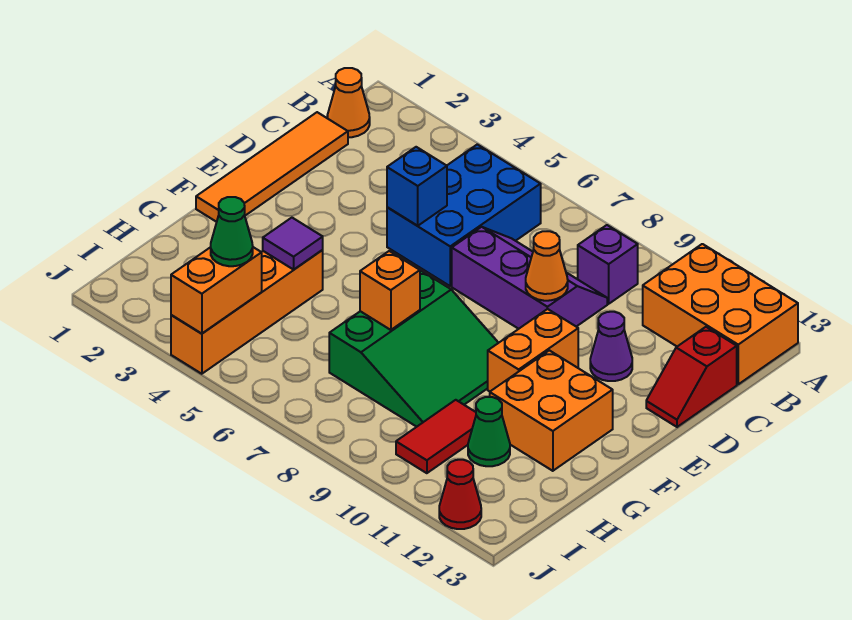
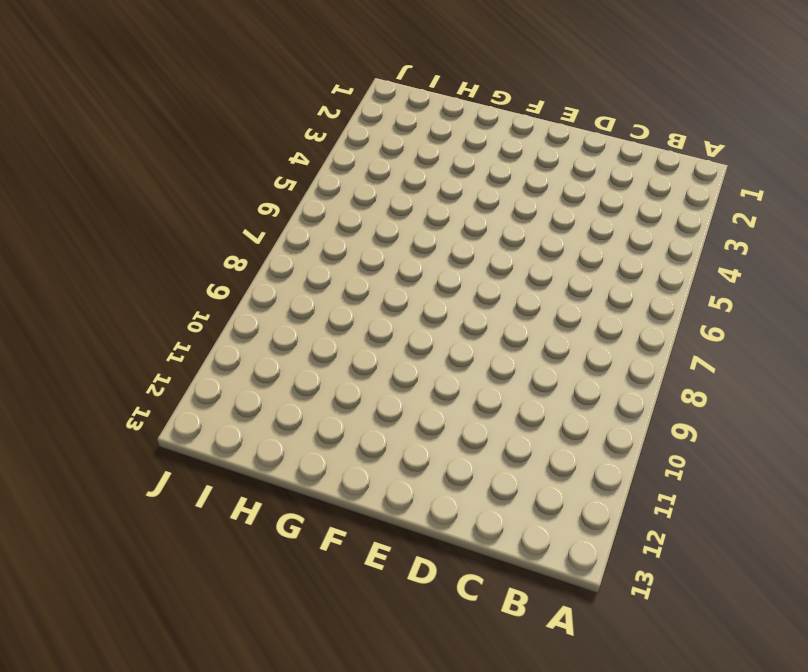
none -> orange 2x3 brick [643,244,798,384]
none -> orange 1x1 cone [327,68,370,137]
none -> blue 2x3 brick [387,144,541,286]

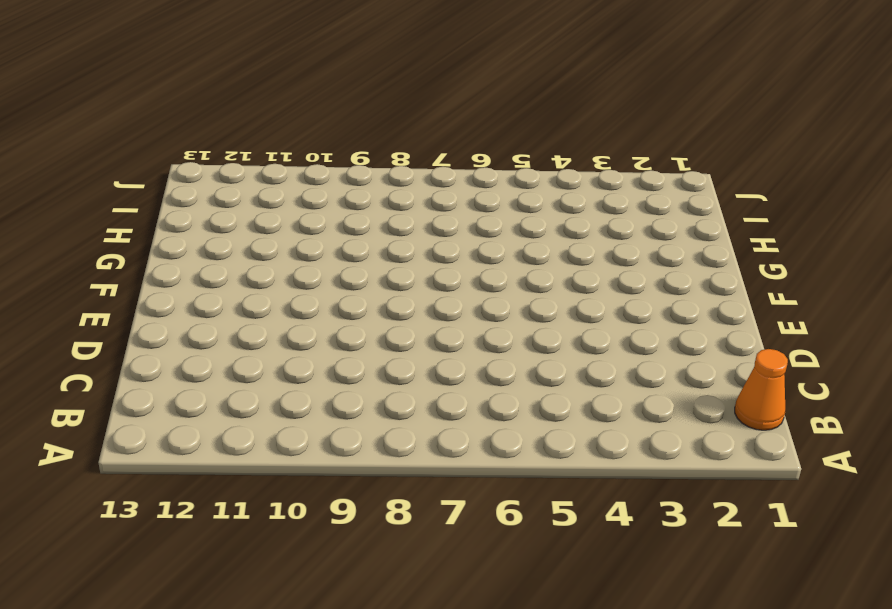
none -> orange 2x3 brick [643,244,798,384]
none -> blue 2x3 brick [387,144,541,286]
none -> purple 1x1 brick [578,225,638,304]

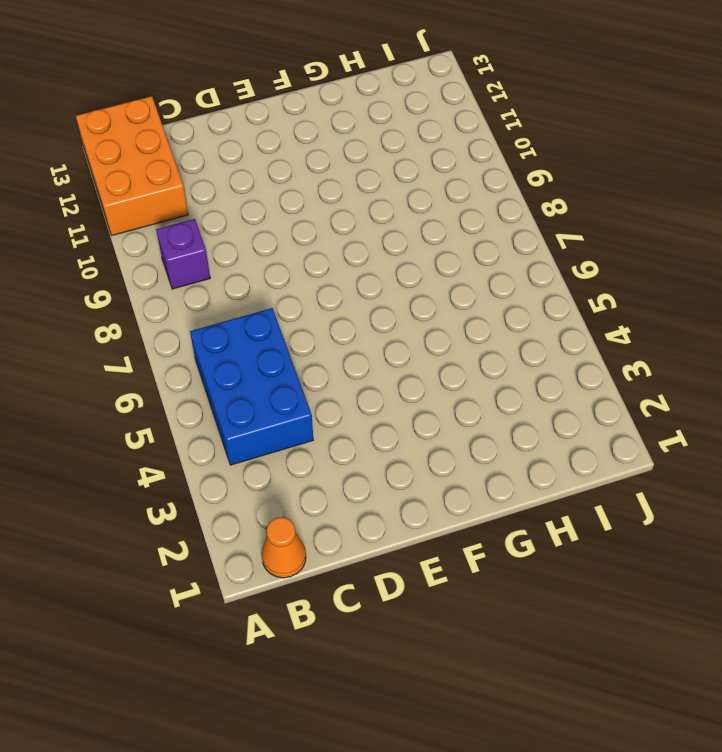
blue 2x3 brick [190,308,313,465] -> blue 2x3 brick turned to [387,144,541,286]
none -> orange 1x4 tile [196,112,348,222]
none -> purple 2x3 slope [452,227,607,329]
none -> red 1x2 slope [646,327,737,427]

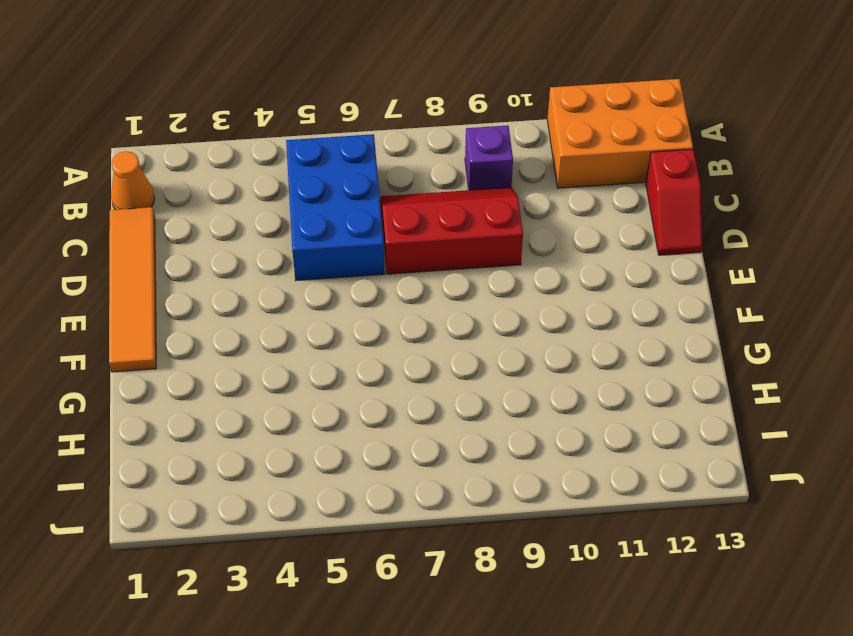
red 2x3 slope [380,187,523,274] -> purple 2x3 slope [452,227,607,329]
none -> purple 1x1 cone [590,312,632,381]
none -> orange 1x2 brick [488,309,578,391]
none -> green 3x3 slope [329,270,498,427]

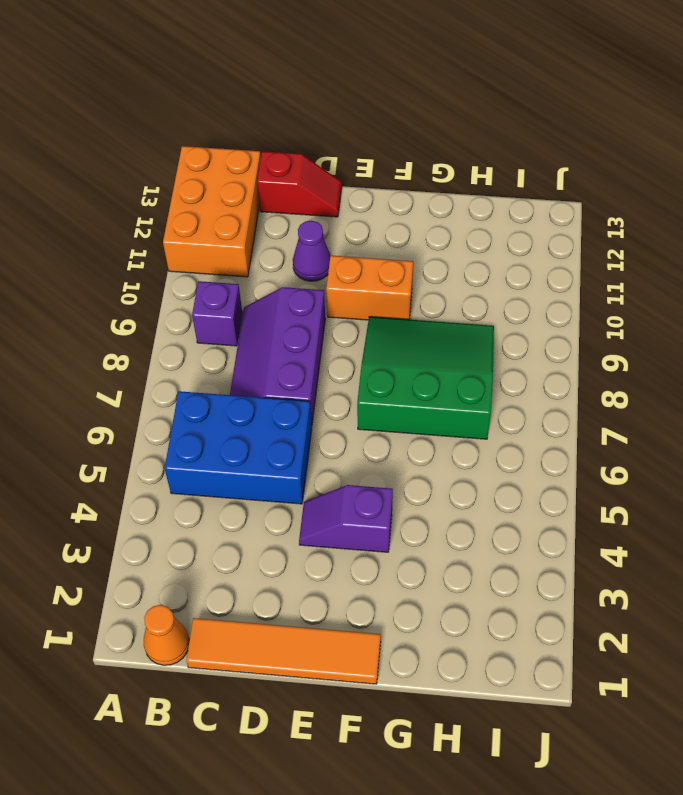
purple 1x2 slope [299,485,393,552] -> none
none -> orange 2x2 brick [490,350,613,471]
none -> orange 1x4 brick [171,250,323,374]
none -> red 1x2 tile [396,400,476,473]

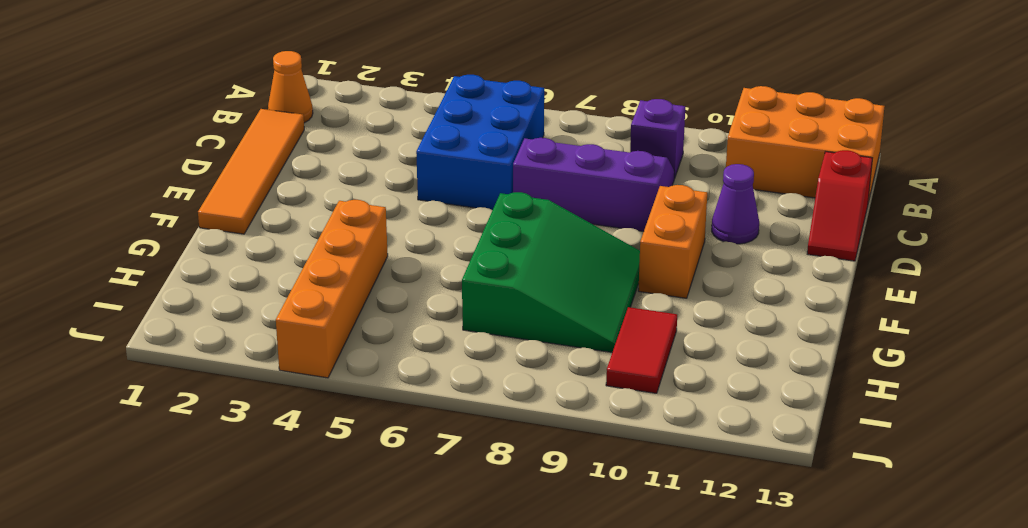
none -> orange 2x2 brick [490,350,613,471]
none -> green 1x1 cone [468,397,510,466]
none -> red 1x1 cone [439,460,481,529]

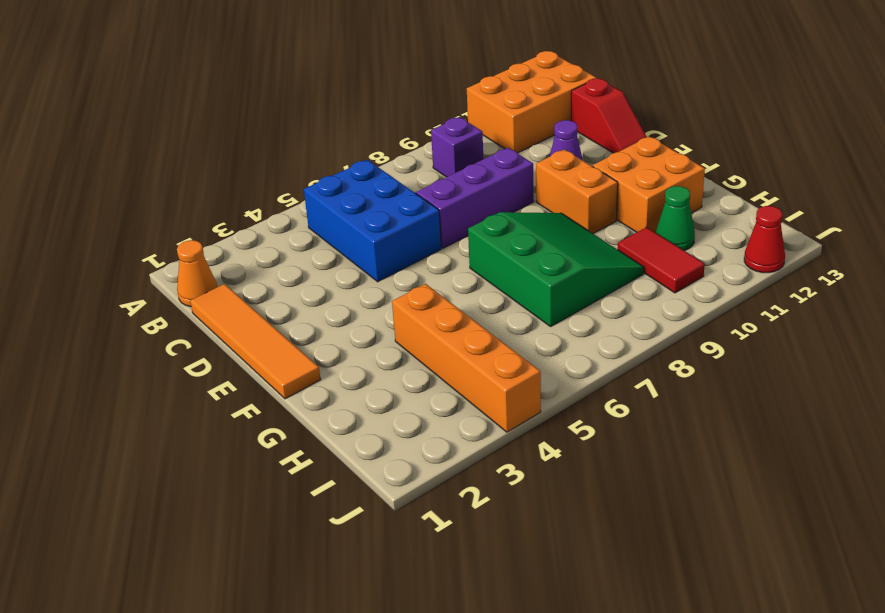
none -> blue 1x1 brick [387,147,447,226]
none -> orange 1x1 cone [526,231,568,301]
none -> purple 1x1 tile [263,218,323,270]

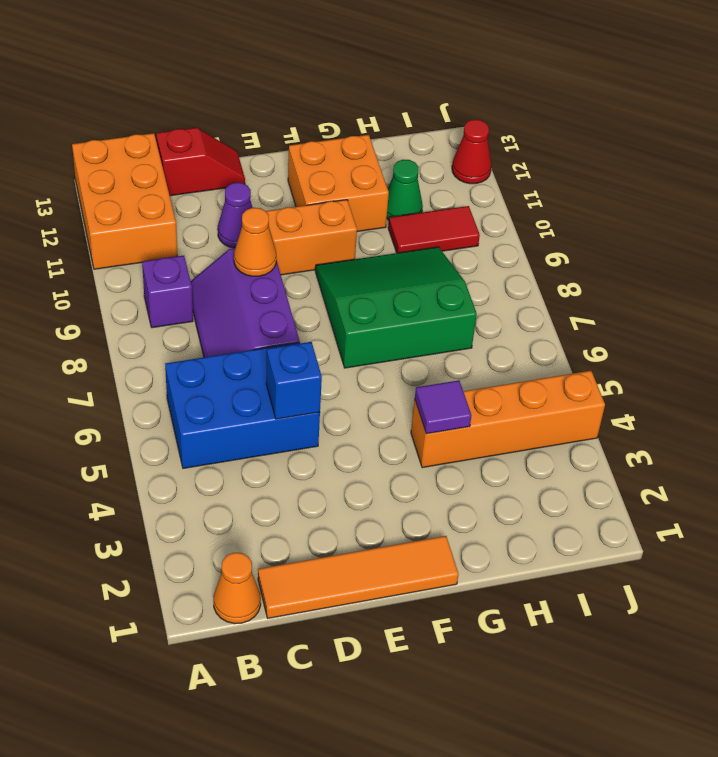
none -> orange 1x1 brick [360,251,420,330]
none -> orange 1x2 brick [171,247,262,334]
none -> green 1x1 cone [211,197,253,266]

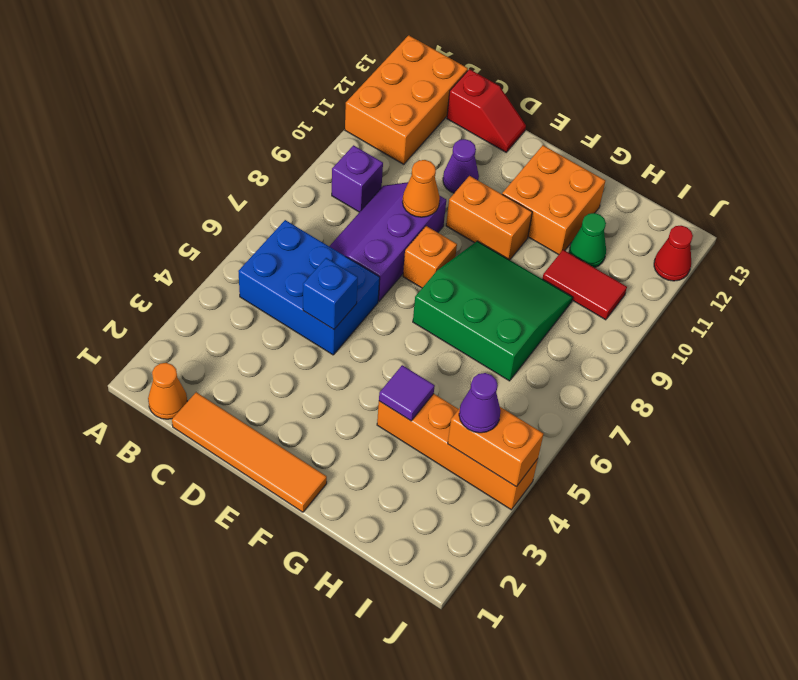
orange 1x1 brick [403,226,457,288] -> orange 1x1 brick moved to [360,251,420,330]
purple 1x1 cone [459,373,501,433] -> green 1x1 cone [211,197,253,266]

